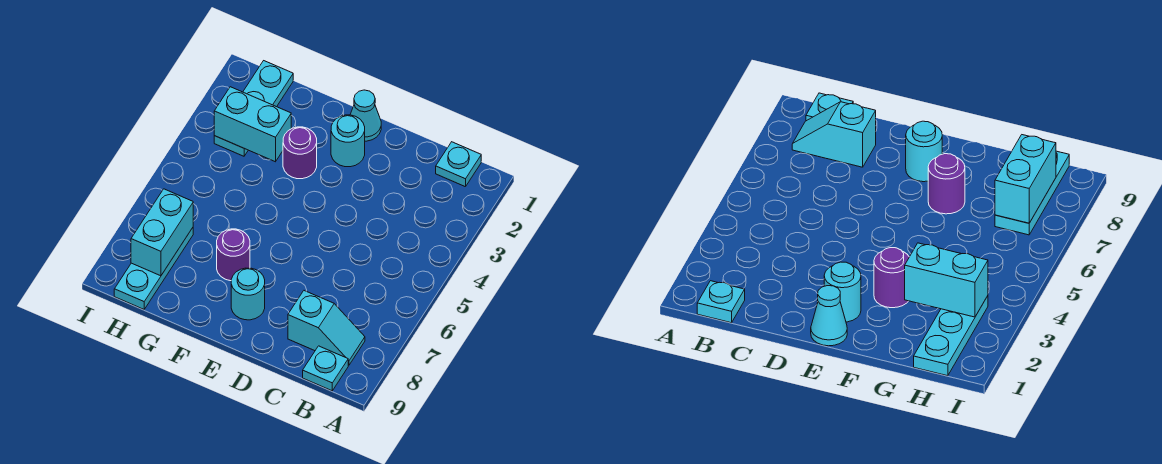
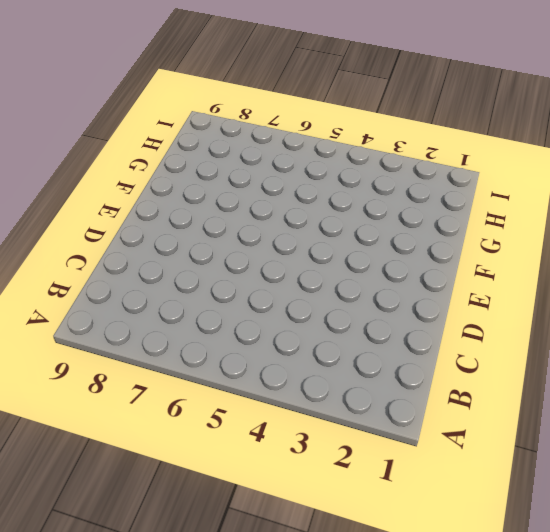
none -> cyan 1x1 plate [436,142,481,187]
none -> cyan 1x2 slope [288,291,365,365]
none -> cyan 1x1 plate [303,346,348,391]

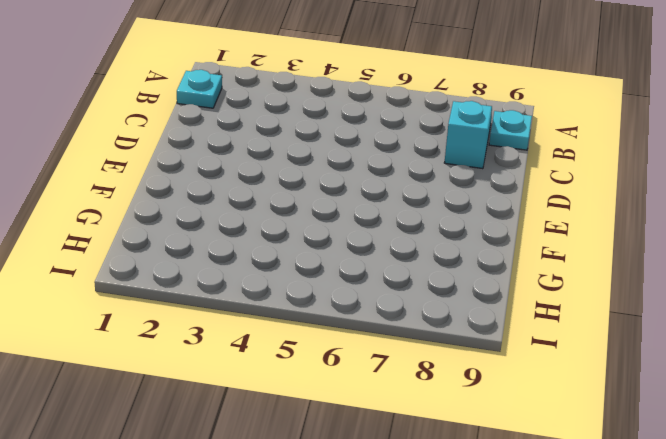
none -> cyan 1x1 cone [350,90,381,141]
none -> cyan 1x1 round brick [331,115,365,167]
none -> cyan 1x1 round brick [231,268,265,320]

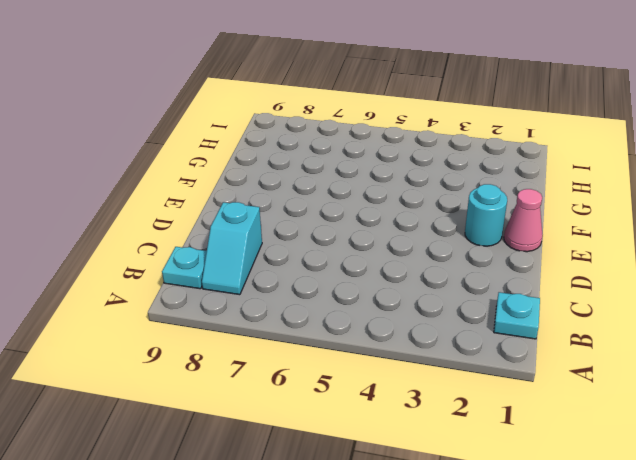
pink 1x1 cone [504,189,543,252] -> cyan 1x1 cone [350,90,381,141]
none -> cyan 1x1 round brick [231,268,265,320]
none -> purple 1x1 round brick [283,127,317,179]
none -> purple 1x1 round brick [217,229,250,281]

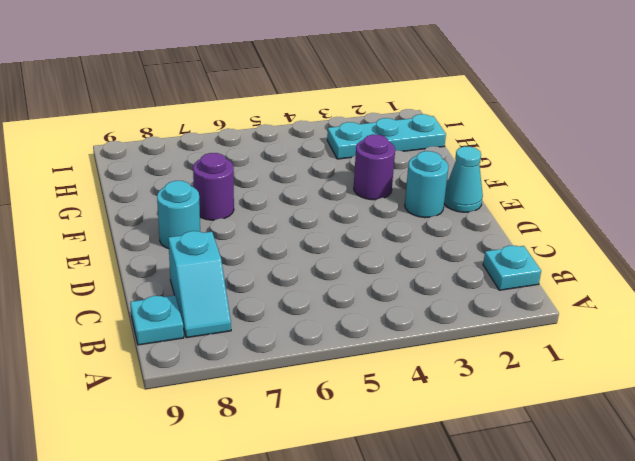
none -> cyan 1x3 plate [114,228,193,309]
none -> cyan 1x2 brick [214,87,291,162]
none -> cyan 1x2 brick [131,189,193,276]

